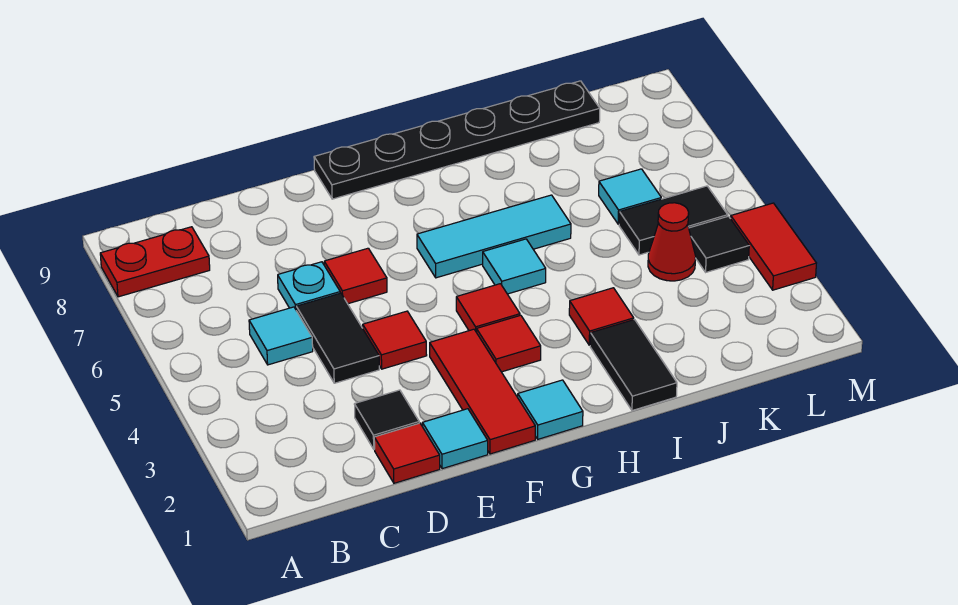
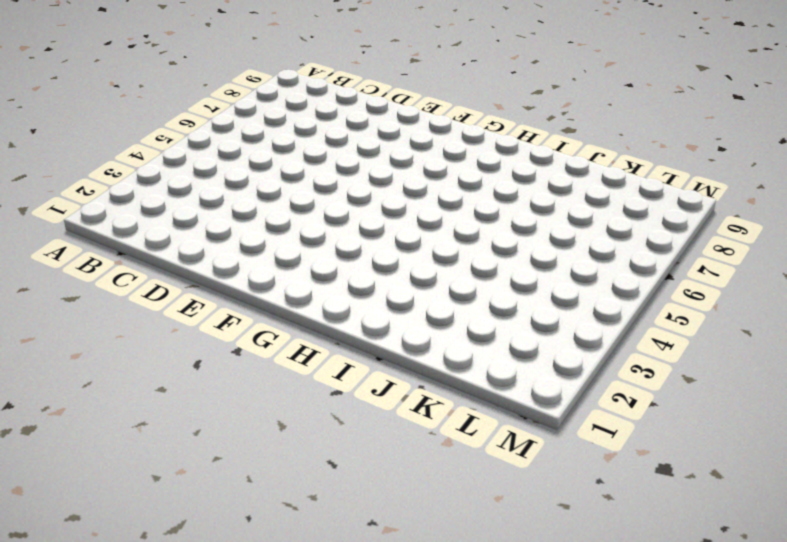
none -> red 1x2 plate [100,227,210,297]
none -> cyan 1x1 tile [249,307,313,365]
none -> red 1x1 tile [374,423,440,483]

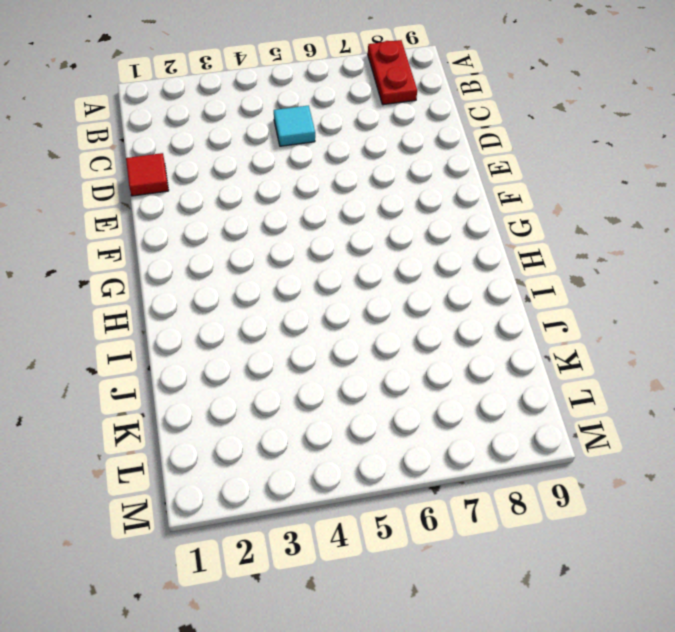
none -> black 1x1 tile [354,390,419,449]
none -> black 1x2 tile [296,293,379,383]
none -> cyan 1x1 plate [278,262,340,309]

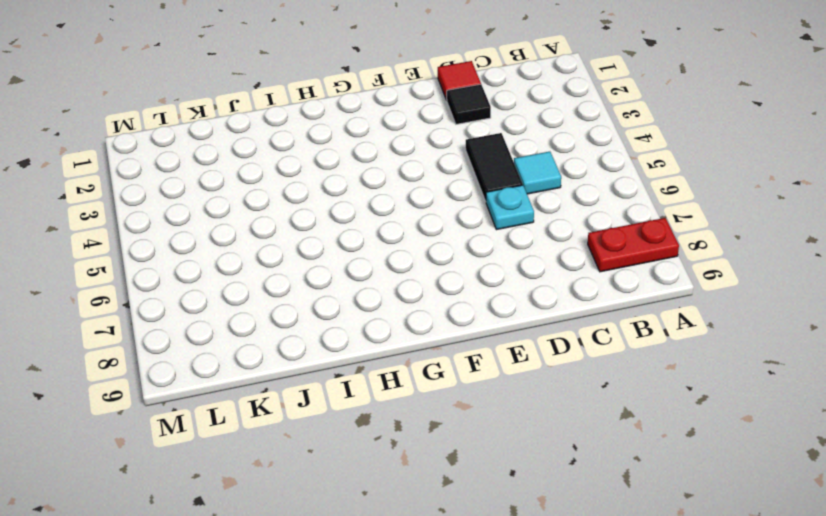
none -> cyan 1x1 tile [422,409,488,469]
none -> red 1x1 tile [363,311,427,369]
none -> red 1x1 tile [324,248,387,304]

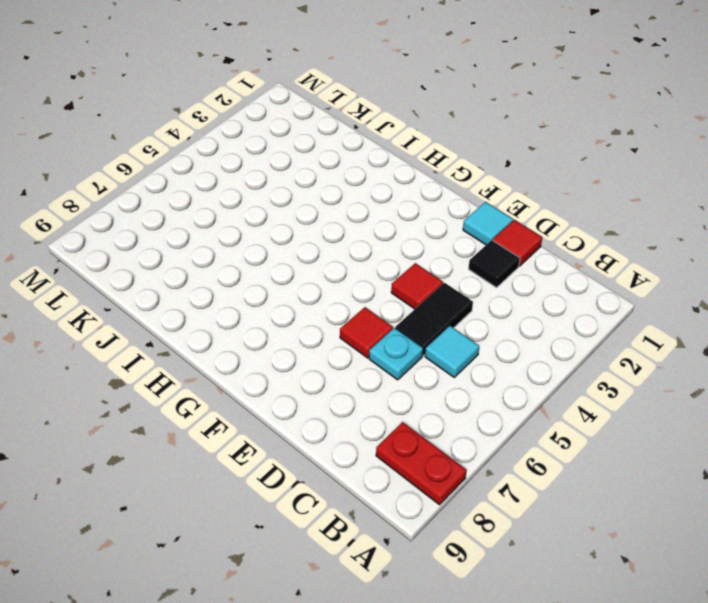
none -> red 1x3 tile [430,329,535,454]
none -> black 1x6 plate [314,81,600,199]
none -> cyan 1x1 tile [518,380,583,439]

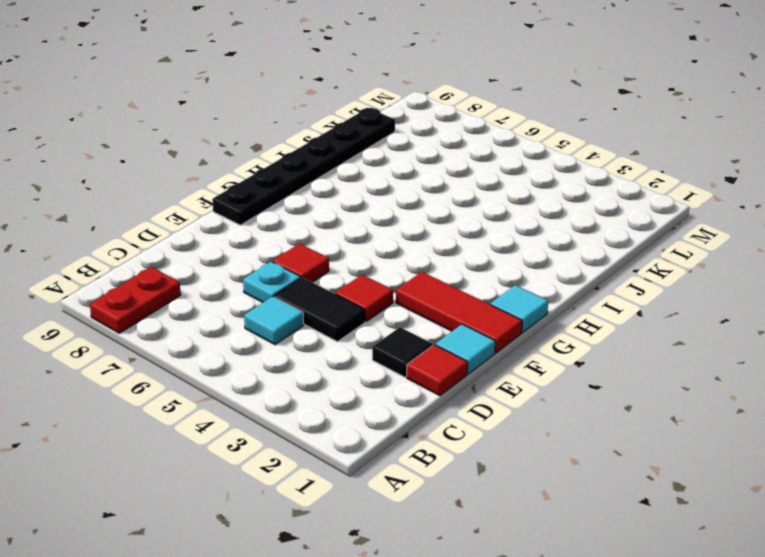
none -> red 1x1 tile [477,315,541,372]
none -> red 1x1 tile [456,284,520,332]
none -> cyan 1x3 tile [417,195,571,278]

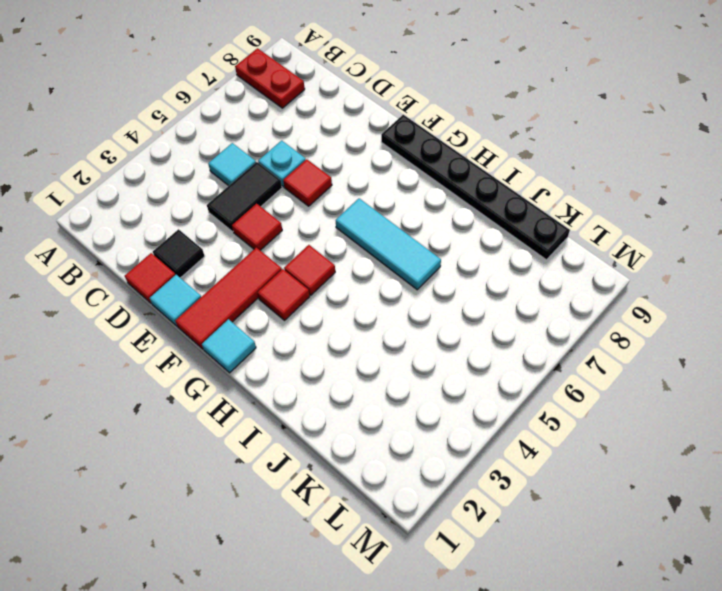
none -> cyan 1x1 tile [483,239,546,294]
none -> black 1x2 tile [590,320,677,411]
none -> red 1x1 tile [569,288,634,345]

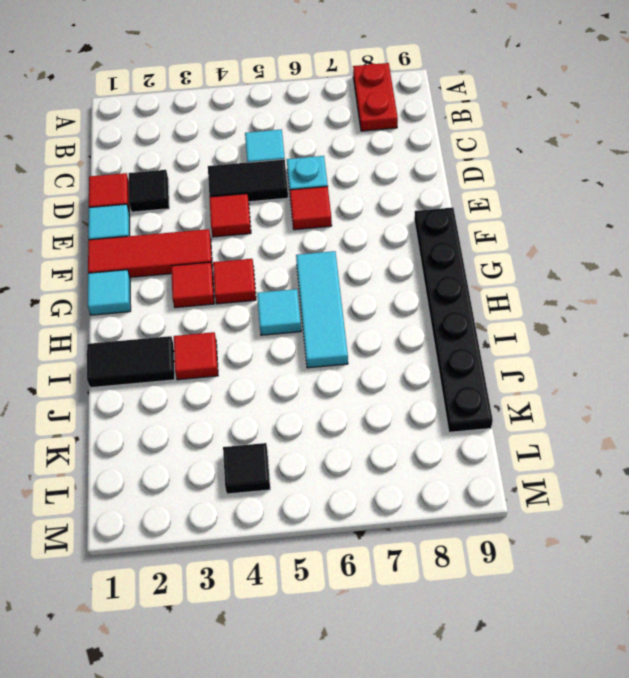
none -> red 1x1 cone [648,203,696,281]
none -> black 1x2 tile [619,186,728,255]
none -> cyan 1x1 tile [599,169,661,224]

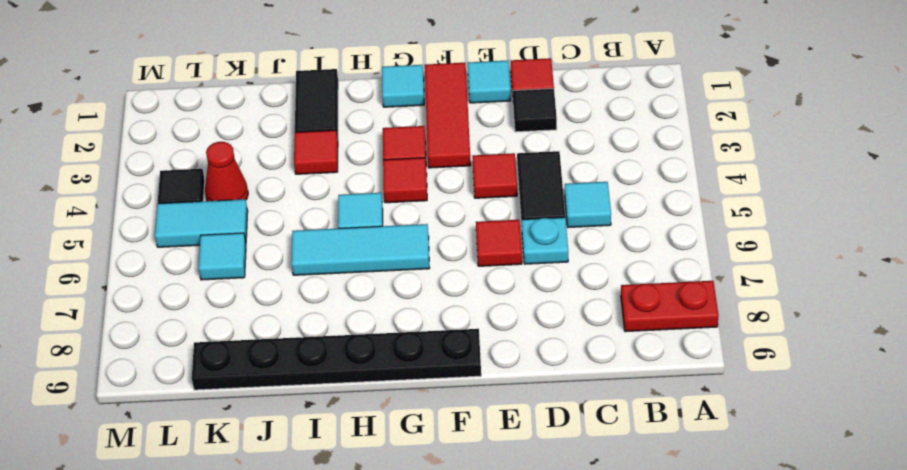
cyan 1x2 tile [155,199,248,247] -> black 1x2 tile [619,186,728,255]
none -> red 1x2 tile [731,203,816,290]

